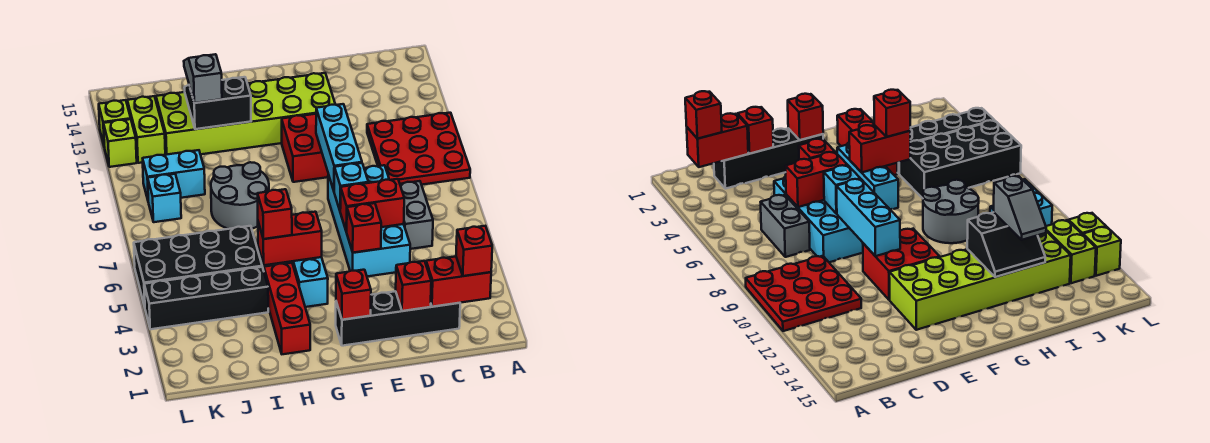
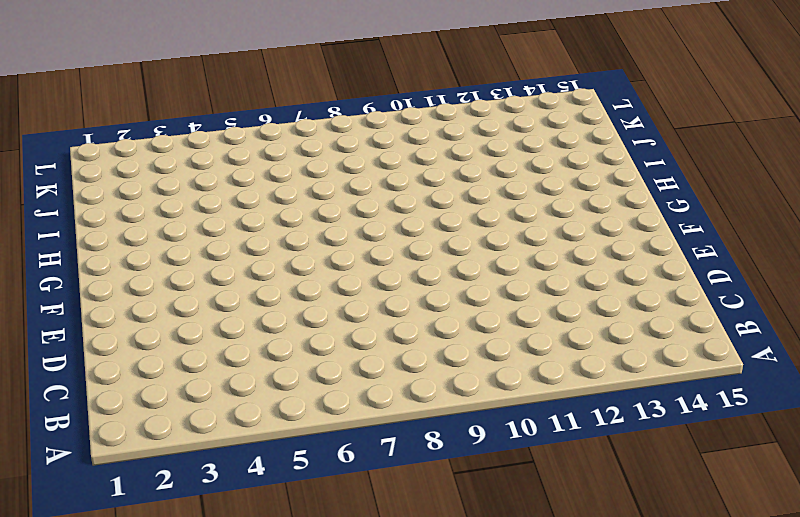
none -> red 3x3 plate [367,113,470,185]
none -> black 1x4 brick [336,291,460,346]
none -> grey 1x2 brick [400,181,433,249]

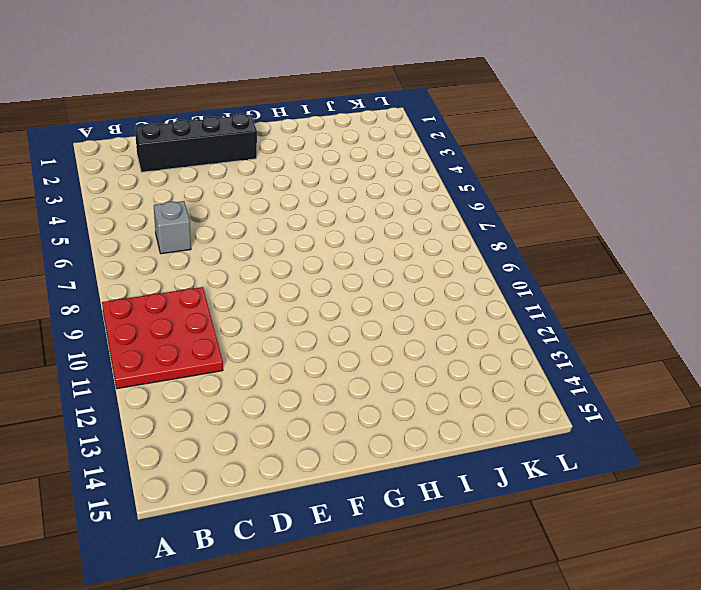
grey 1x1 brick [154,201,191,254] -> grey 1x2 brick [400,181,433,249]
none -> cyan 2x4 brick [328,165,410,277]
none -> red 2x2 brick [282,114,328,182]
none -> lime 2x6 brick [156,73,335,155]

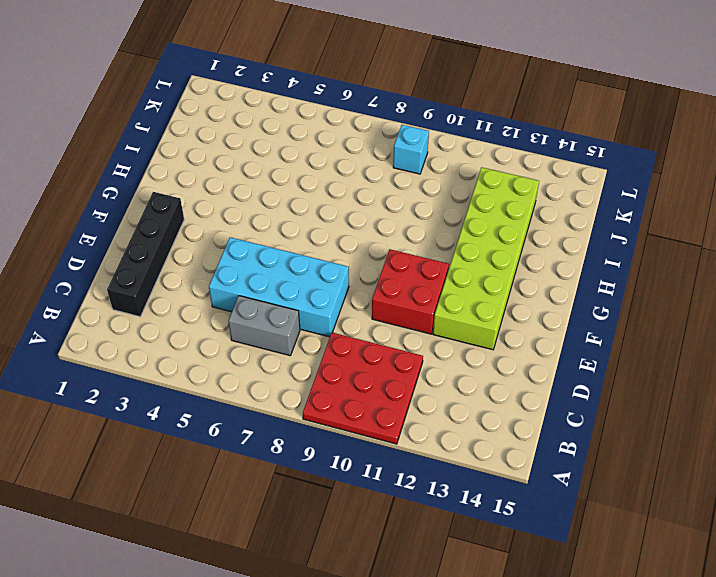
none -> cyan 1x3 brick [286,257,328,307]
none -> red 1x3 brick [264,263,310,354]
none -> grey 2x2 round brick [211,162,269,229]

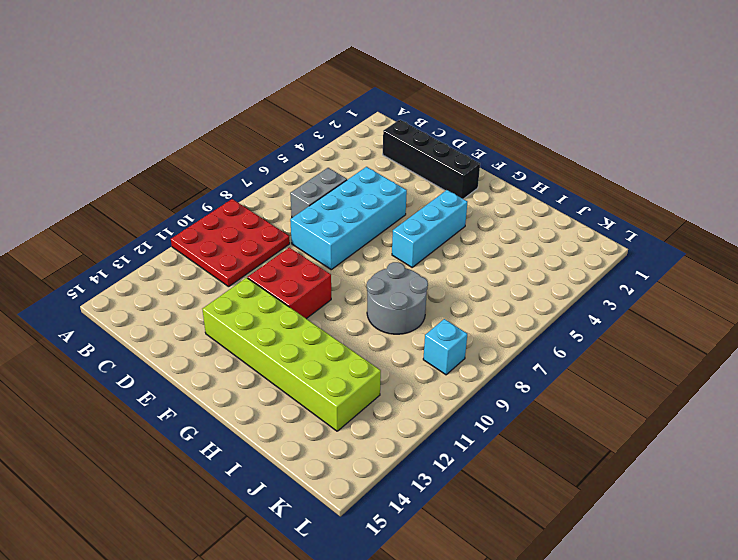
none -> red 1x3 brick [264,263,310,354]
none -> black 1x4 brick [144,267,268,329]
none -> black 2x4 brick [134,226,262,307]

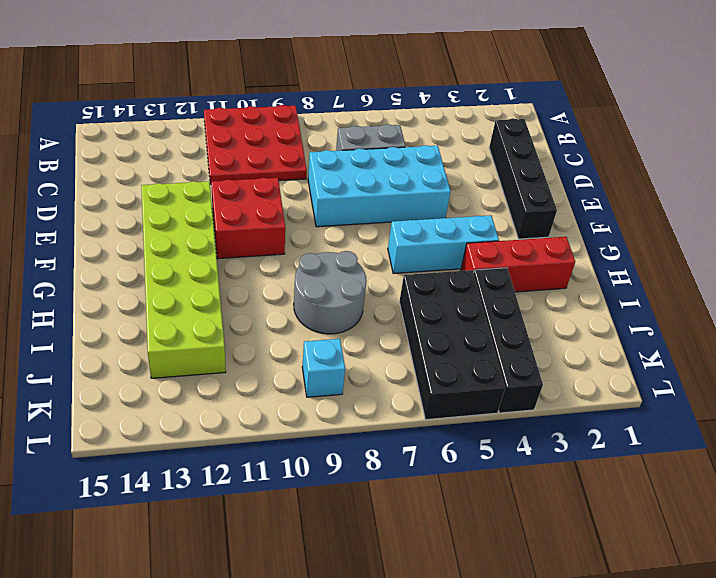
none -> cyan 1x2 brick [143,150,205,199]
none -> lime 1x2 brick [127,96,165,163]
none -> lime 1x1 brick [103,119,137,167]

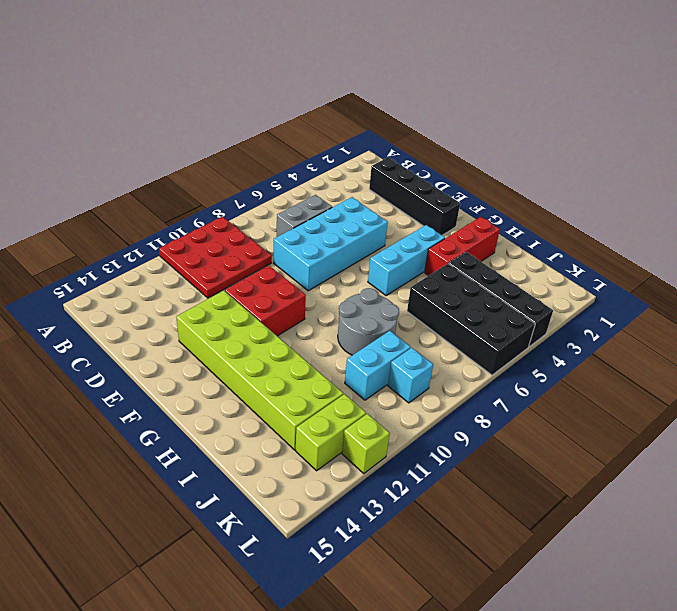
cyan 1x2 brick [345,331,411,400] -> cyan 1x2 brick turned to [143,150,205,199]
none -> lime 1x1 brick [99,100,131,144]
none -> red 1x2 brick [426,257,491,307]
none -> red 1x1 brick [396,261,431,311]

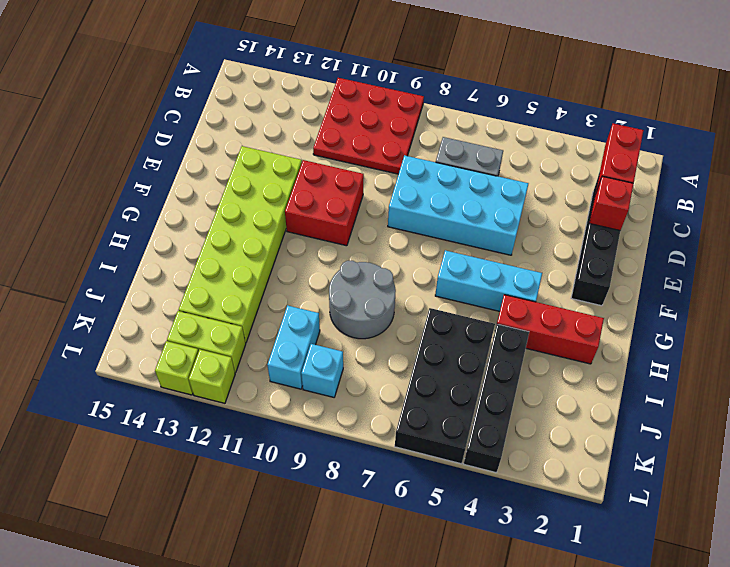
none -> red 1x2 brick [340,179,404,232]
none -> red 1x1 brick [347,203,381,253]
none -> cyan 1x1 brick [334,163,368,210]

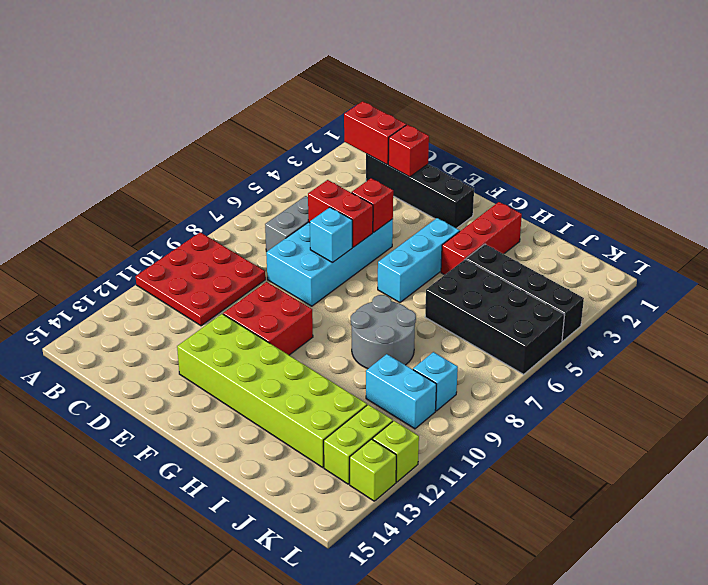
none -> cyan 1x3 brick [316,104,362,190]
none -> red 1x1 brick [336,270,371,320]
none -> red 1x2 brick [258,212,322,265]

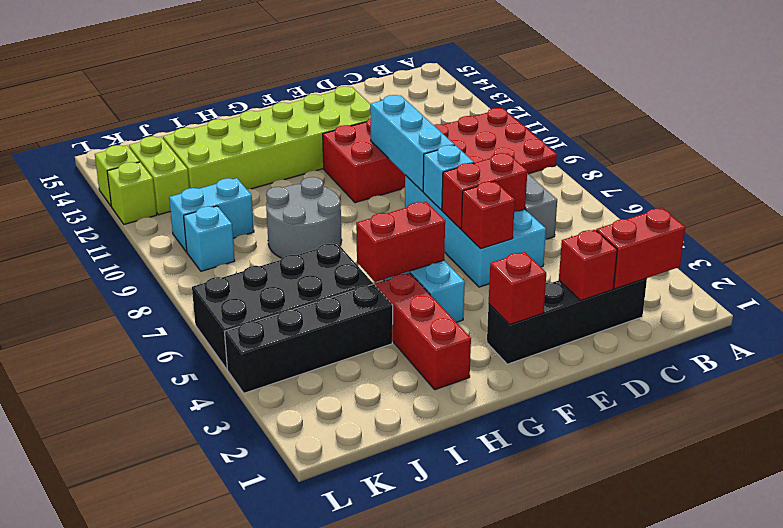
none -> black 2x2 slope [184,77,251,129]
none -> red 1x1 brick [456,226,492,276]
none -> red 1x1 brick [258,189,292,239]

